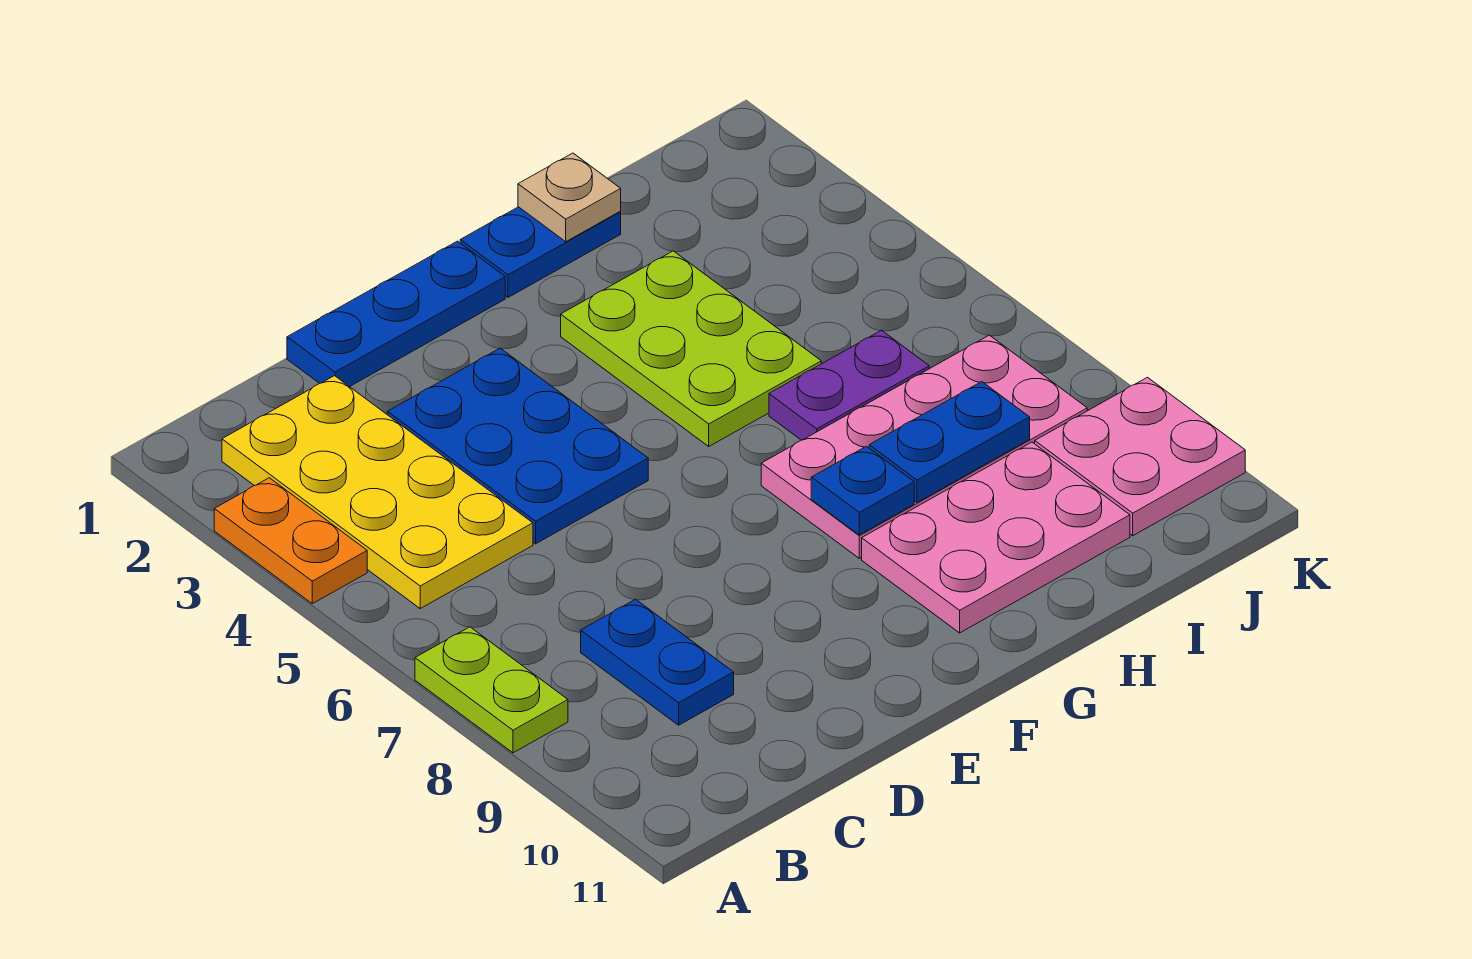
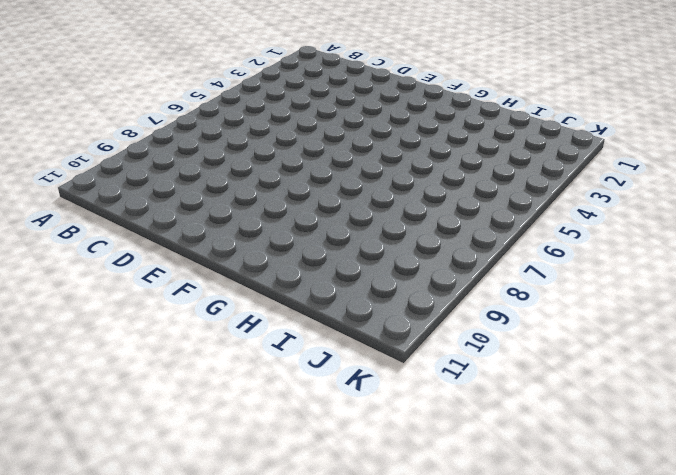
none -> orange 1x2 plate [214,478,367,604]
none -> lime 1x2 plate [415,627,568,753]
none -> yellow 2x4 plate [222,376,533,608]

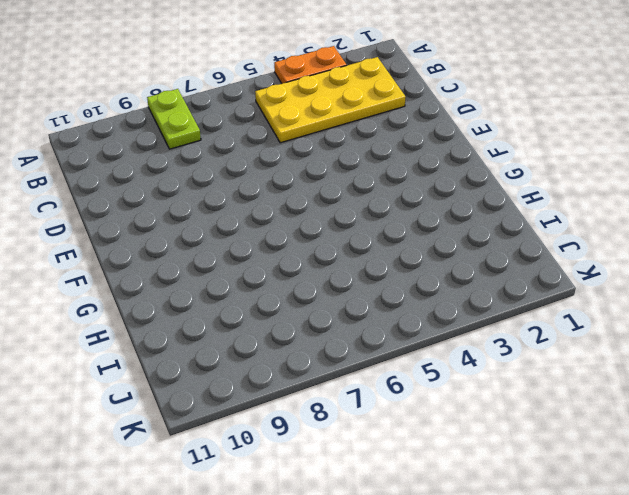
lime 1x2 plate [147,89,201,149] -> lime 1x2 plate turned to [415,627,568,753]
none -> blue 1x2 plate [581,599,734,725]
none -> blue 1x3 plate [287,241,505,387]
none -> blue 2x3 plate [388,348,648,544]

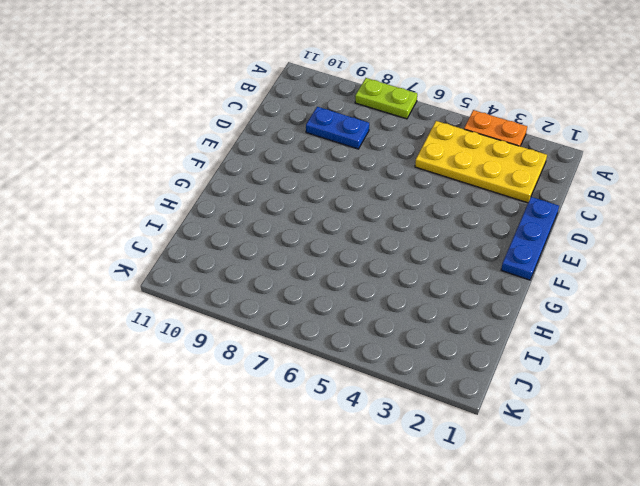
none -> blue 2x3 plate [388,348,648,544]
none -> blue 1x2 plate [460,207,621,297]
none -> lime 2x3 plate [561,251,821,446]

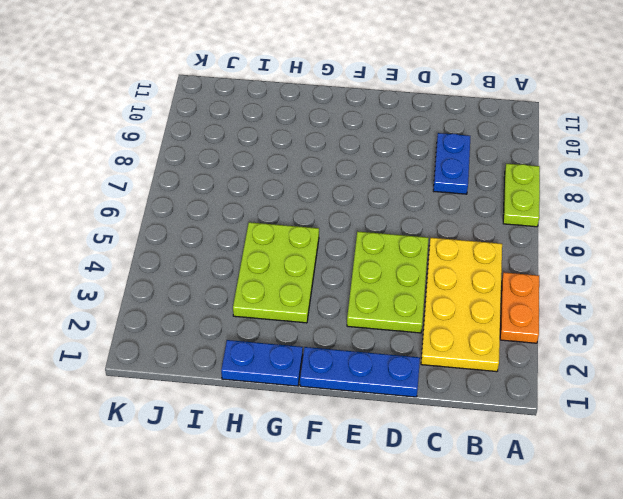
lime 2x3 plate [347,232,429,333] -> blue 2x3 plate [388,348,648,544]
none -> pink 2x4 plate [761,335,1087,558]
none -> pink 2x3 plate [862,442,1130,633]
none -> purple 1x2 plate [769,330,929,440]

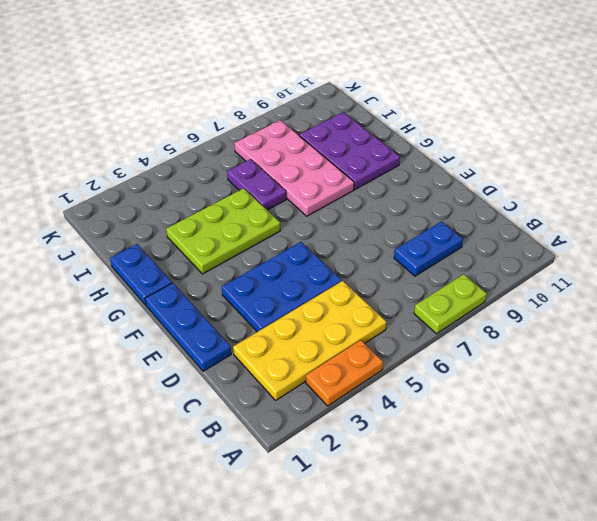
purple 2x3 plate [299,112,400,190] -> pink 2x3 plate [862,442,1130,633]
none -> pink 2x2 plate [1035,377,1245,536]
none -> blue 1x1 plate [811,446,914,535]
none -> tan 1x1 plate [518,153,621,242]

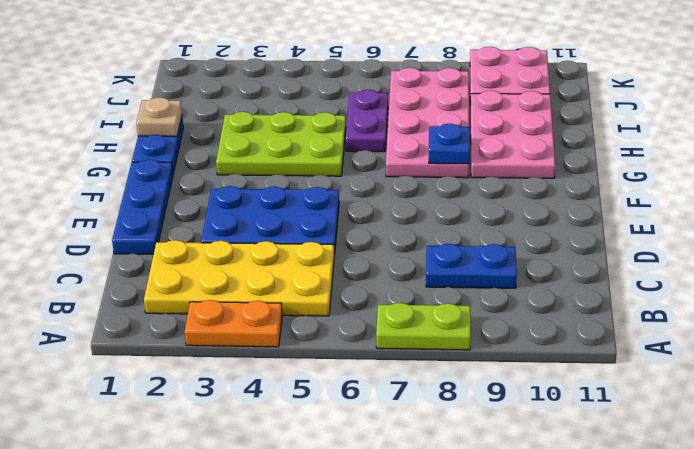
none -> blue 1x2 plate [869,382,1030,503]

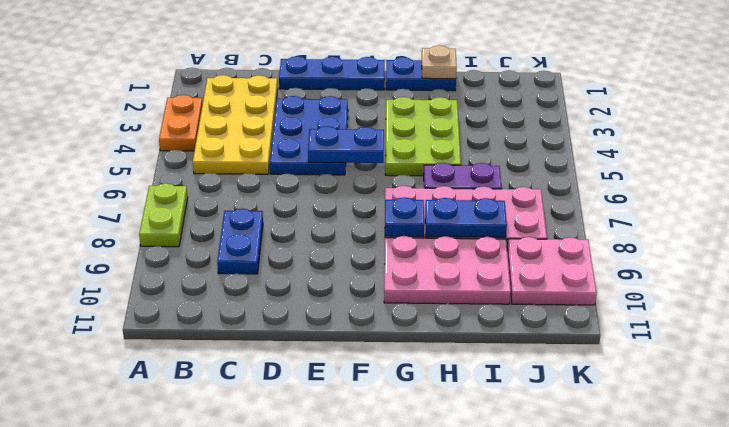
blue 1x2 plate [308,126,384,163] -> none

